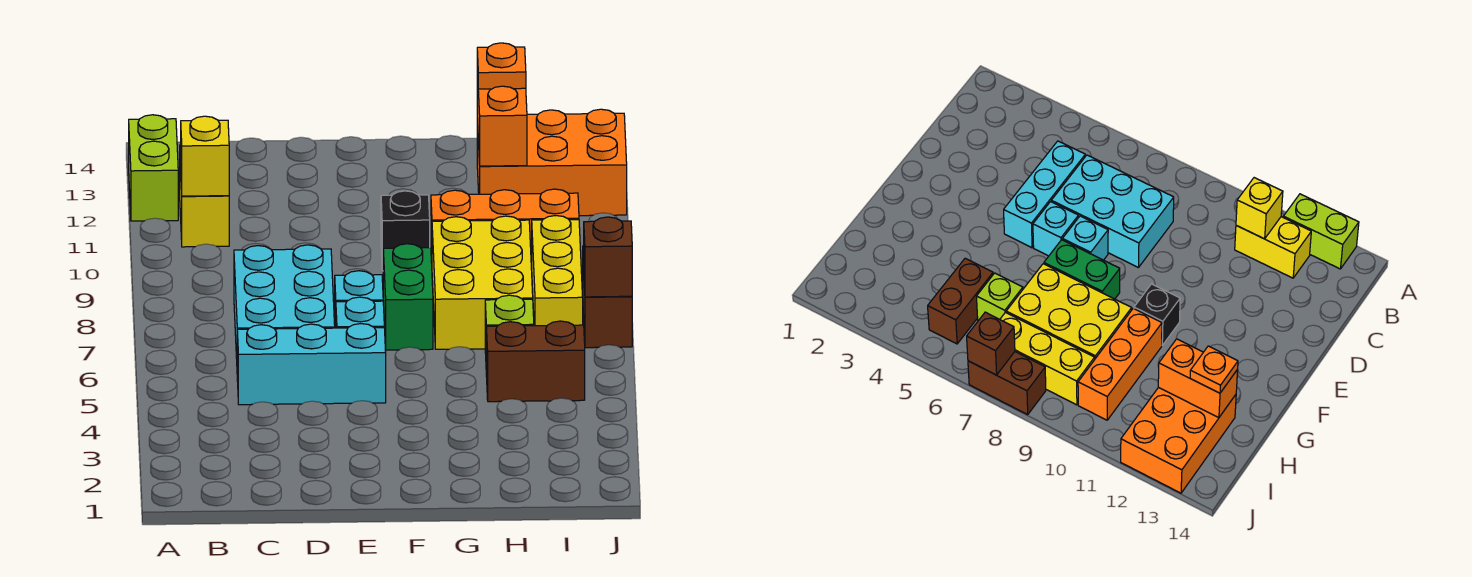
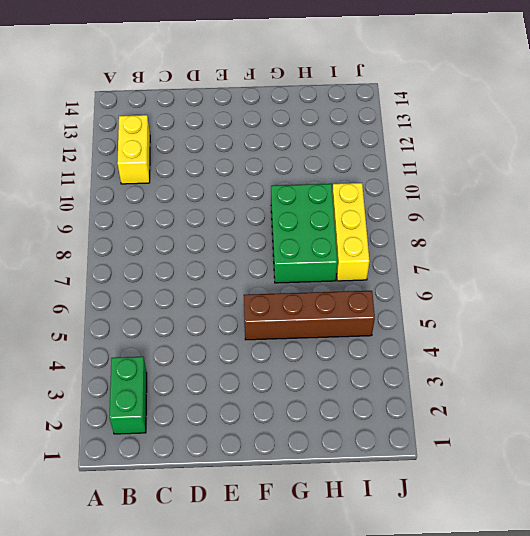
green 1x2 brick [110,357,147,434] -> green 1x2 brick moved to [383,244,433,350]
brown 1x4 brick [244,291,375,340] -> brown 1x2 brick [486,321,585,402]
green 2x3 brick [271,184,338,283] -> yellow 2x3 brick [432,216,533,349]
none -> lime 1x2 brick [129,115,178,221]
none -> cyan 1x3 brick [237,324,386,405]
none -> cyan 2x3 brick [234,245,335,359]

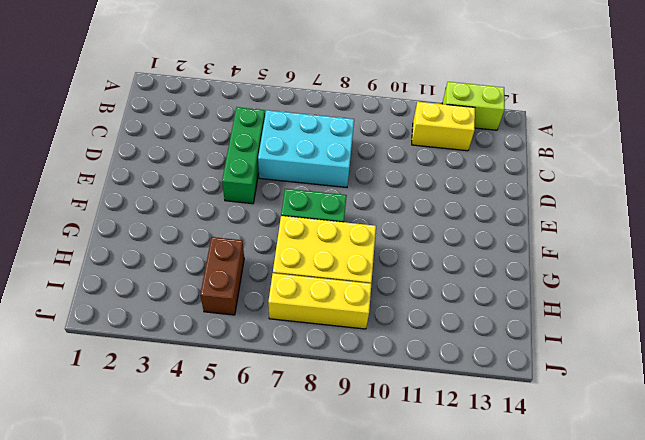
green 1x3 brick [222,107,265,204] -> cyan 1x3 brick [237,324,386,405]
none -> cyan 1x1 brick [336,297,384,328]
none -> cyan 1x1 brick [335,271,383,328]
none -> black 1x1 brick [381,191,430,271]

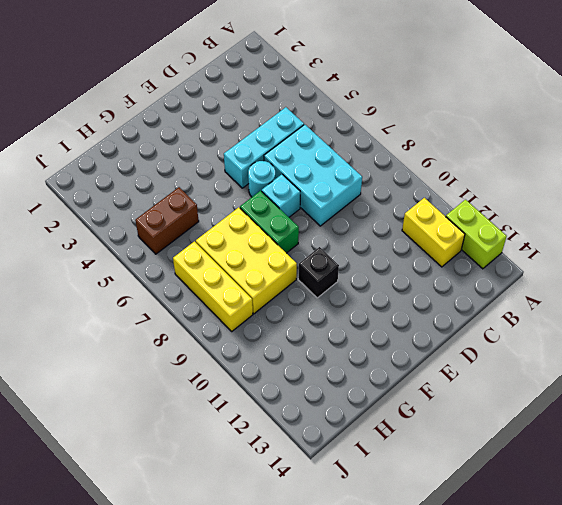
cyan 1x1 round brick [248,161,275,197] -> cyan 1x1 brick [336,297,384,328]
none -> orange 1x3 brick [431,189,579,269]
none -> lime 1x1 brick [485,295,534,354]
none -> orange 2x3 brick [477,109,627,216]

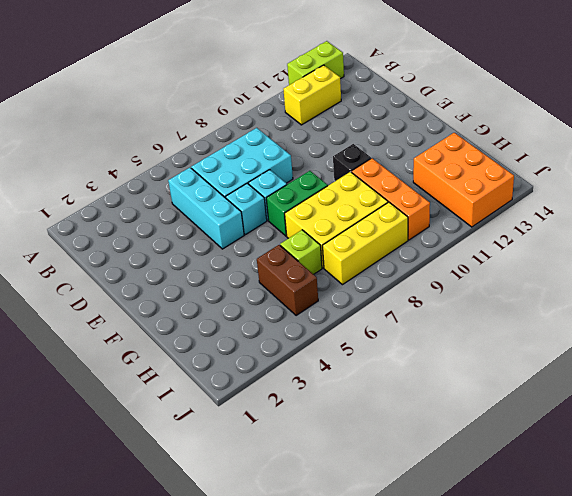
none -> brown 1x2 brick [583,246,632,348]
none -> yellow 1x1 brick [181,116,229,196]
none -> orange 1x2 brick [477,69,527,166]

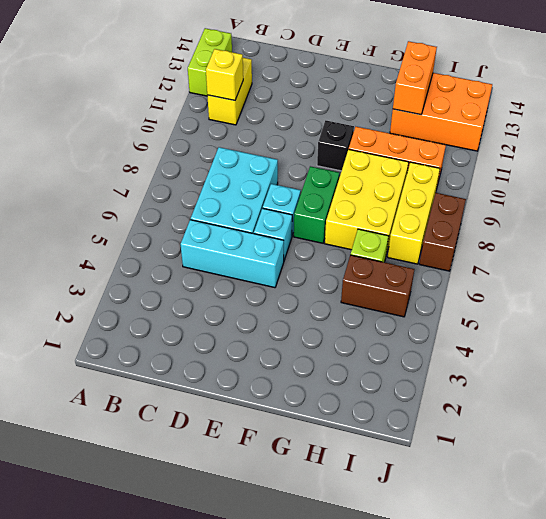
none -> brown 1x1 brick [584,217,632,297]
none -> orange 1x1 plate [477,43,526,89]

